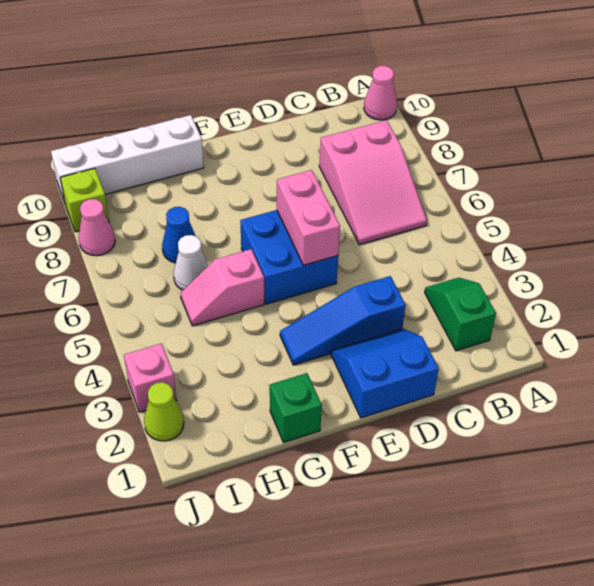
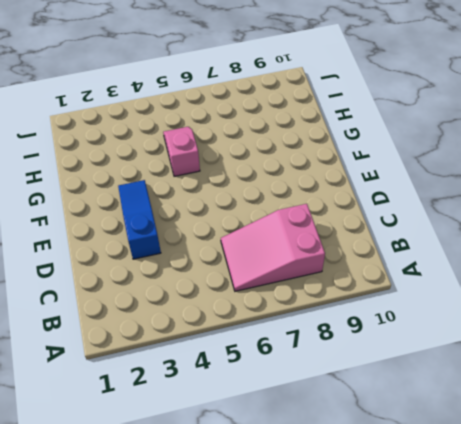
none -> pink 1x1 cone [364,66,397,120]
none -> green 1x2 slope [425,278,496,351]
none -> blue 2x2 slope [331,329,439,418]

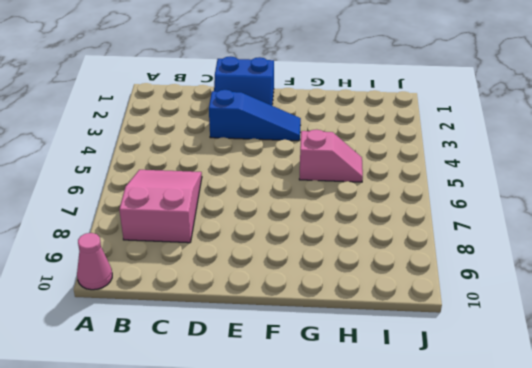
none -> green 1x2 slope [425,278,496,351]
none -> blue 2x2 brick [240,210,338,304]
none -> green 1x1 brick [270,373,322,443]

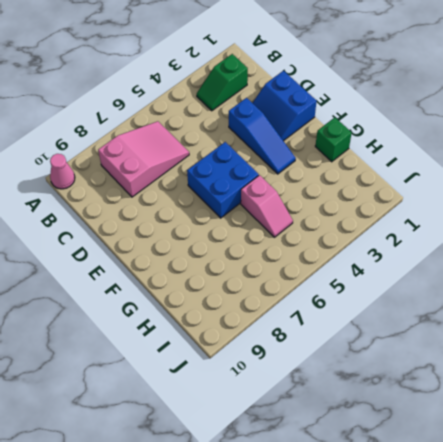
none -> white 1x4 brick [51,115,204,203]
none -> white 1x1 cone [173,235,208,290]
none -> blue 1x1 cone [162,207,195,263]

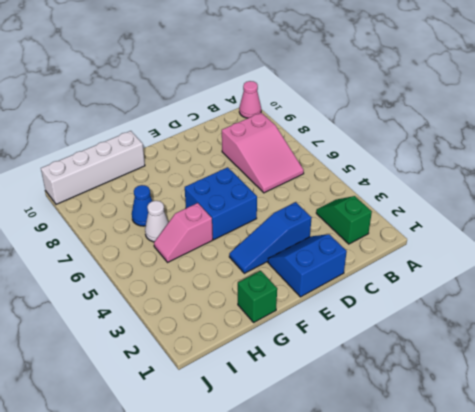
none -> lime 1x1 cone [144,382,184,441]
none -> pink 1x1 brick [124,343,177,412]
none -> pink 1x1 cone [79,199,115,256]

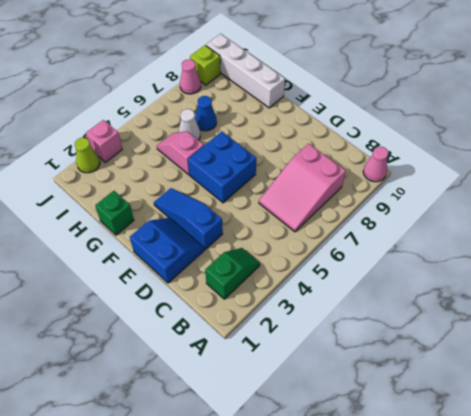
none -> pink 1x2 brick [277,170,340,265]

